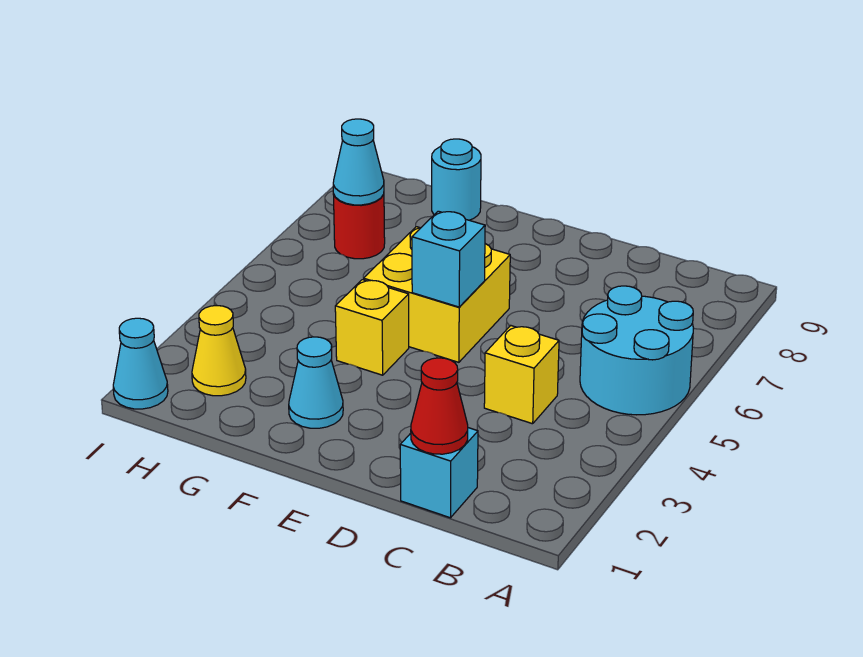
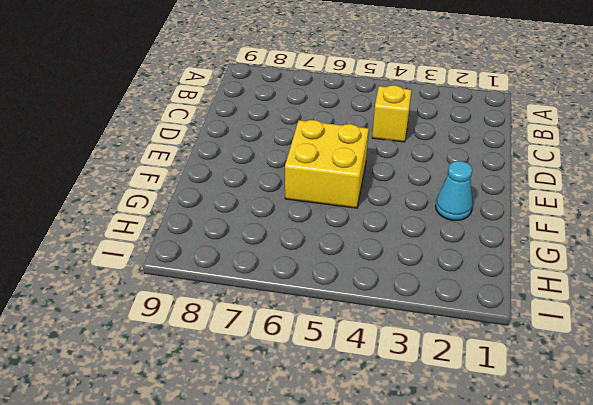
none -> cyan 2x2 round brick [580,286,693,415]
none -> cyan 1x1 brick [400,428,478,518]
none -> yellow 1x1 brick [335,280,409,375]

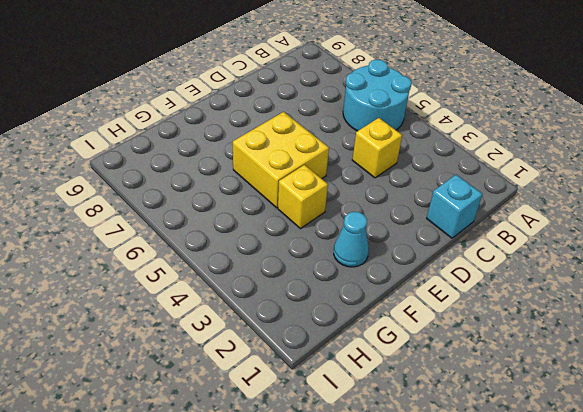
none -> cyan 1x1 round brick [432,139,481,220]
none -> yellow 1x1 cone [192,305,246,396]
none -> red 1x1 round brick [333,194,385,259]

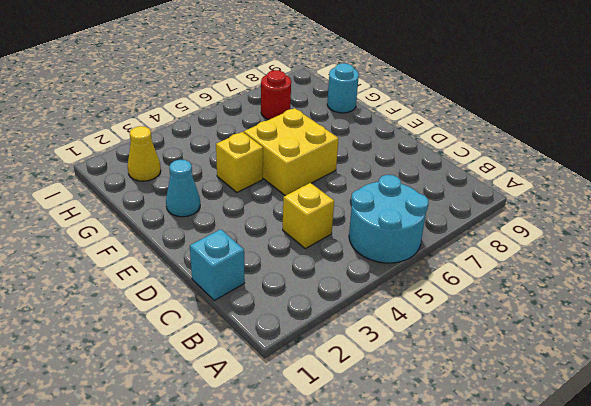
none -> cyan 1x1 cone [113,318,168,409]
none -> red 1x1 cone [411,358,468,454]
none -> cyan 1x1 brick [412,211,485,307]

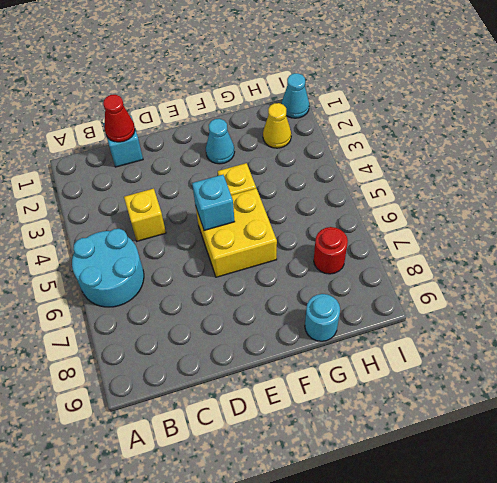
none -> cyan 1x1 cone [333,119,384,205]

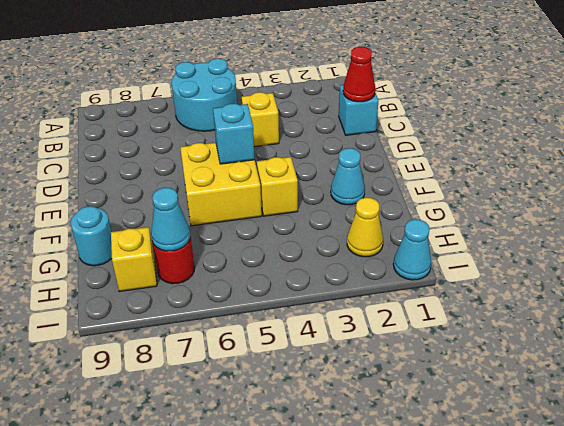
yellow 1x1 brick [111,227,157,291] -> none

